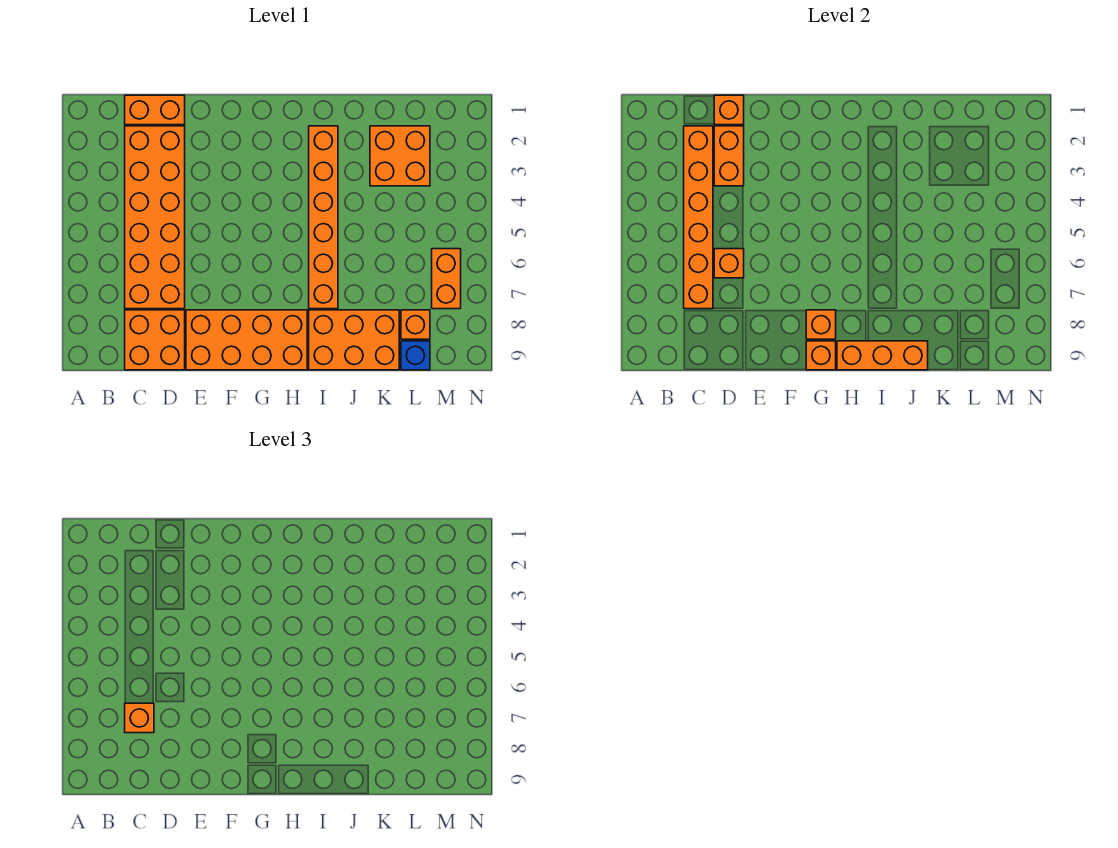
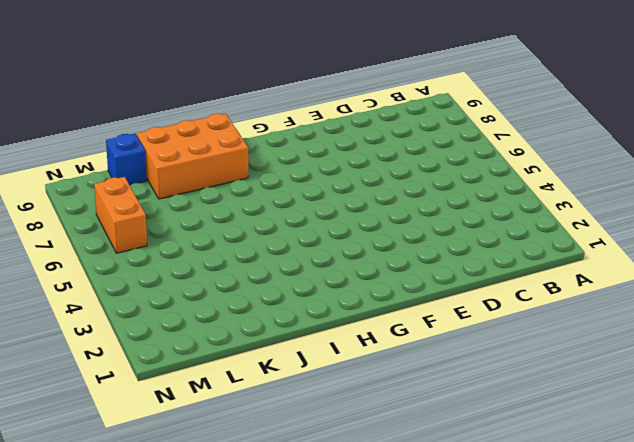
none -> orange 1x2 brick [125,95,185,125]
none -> orange 2x6 brick [125,126,185,309]
none -> orange 2x2 brick [125,310,185,370]

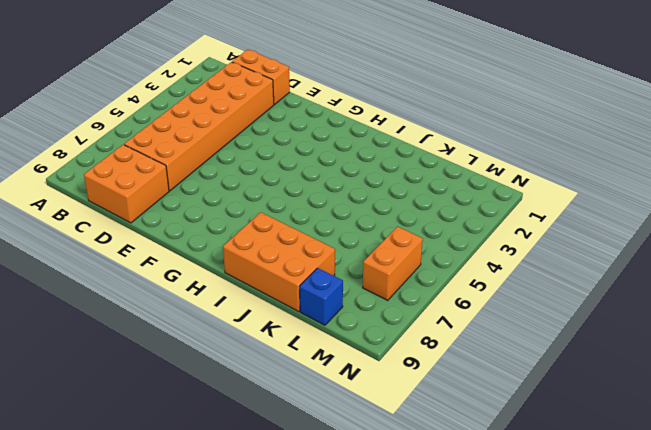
none -> orange 2x4 brick [186,310,307,370]
none -> orange 1x6 brick [309,126,338,309]
none -> orange 2x2 brick [370,126,430,186]

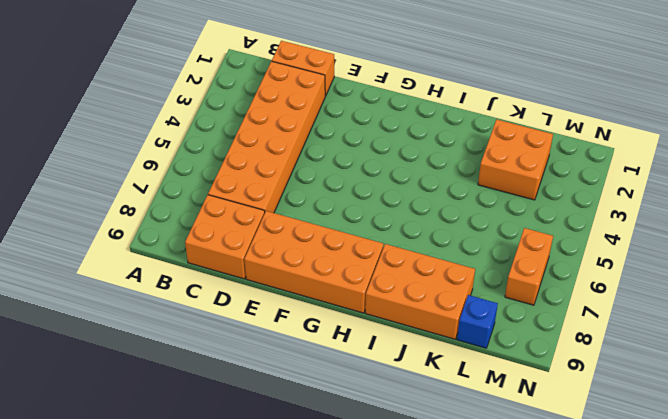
none -> orange 1x6 brick [309,126,338,309]
none -> orange 1x1 brick [401,310,430,339]
none -> orange 1x6 brick [684,126,713,309]

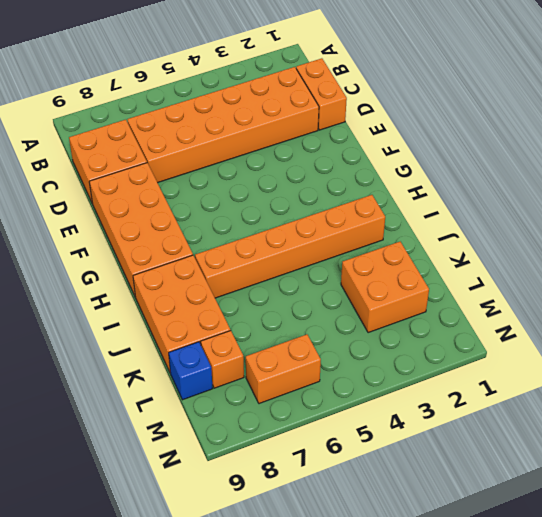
none -> orange 1x6 brick [684,126,713,309]
none -> orange 1x1 brick [714,95,744,125]
none -> orange 1x2 brick [714,126,744,186]

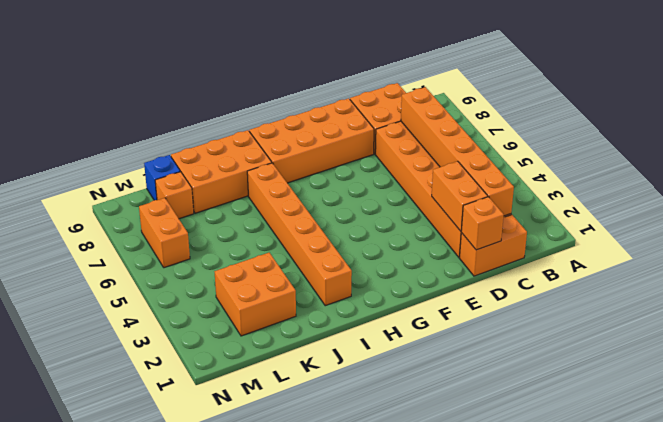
none -> orange 1x1 brick [714,249,744,278]
none -> orange 1x1 brick [806,310,836,339]
none -> orange 1x1 brick [806,341,836,370]

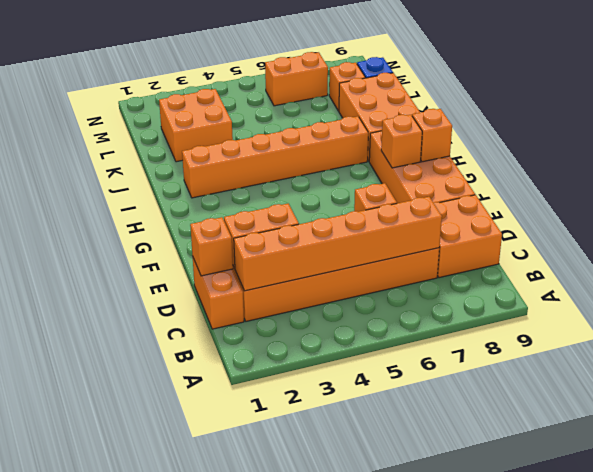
none -> orange 1x3 brick [837,341,928,370]
none -> orange 1x1 brick [125,703,154,733]

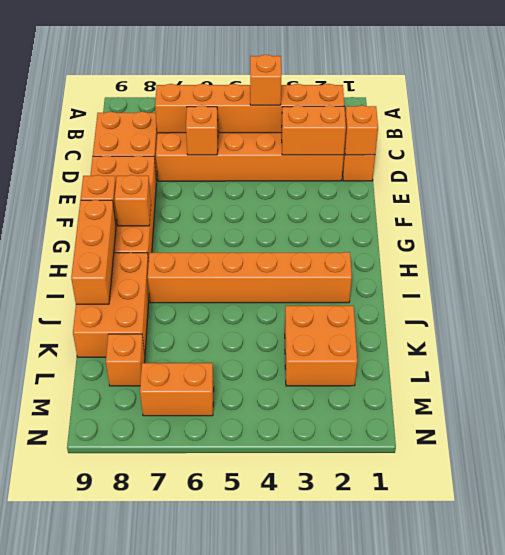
orange 1x1 brick [250,55,281,105] -> orange 1x1 brick moved to [125,703,154,733]
none -> blue 1x1 brick [401,341,430,370]

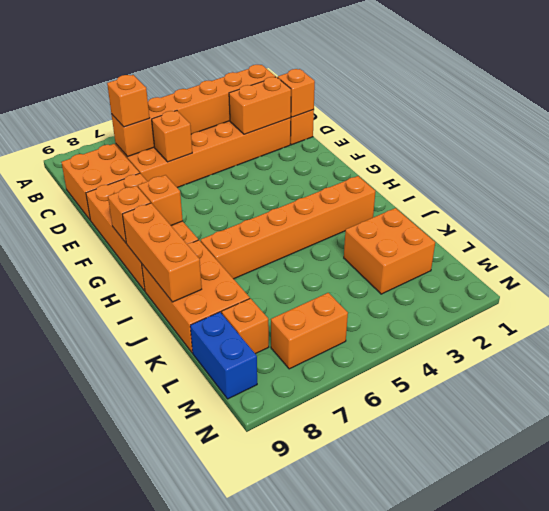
blue 1x2 brick [190,312,257,399] -> blue 1x1 brick [401,341,430,370]

